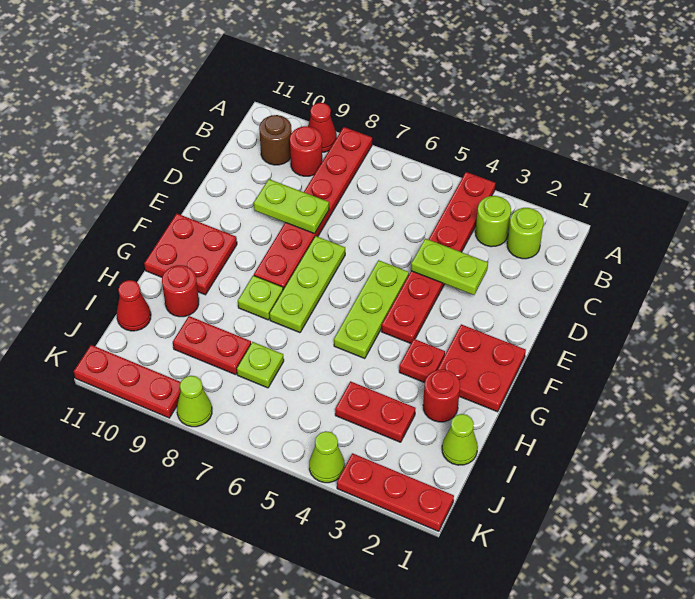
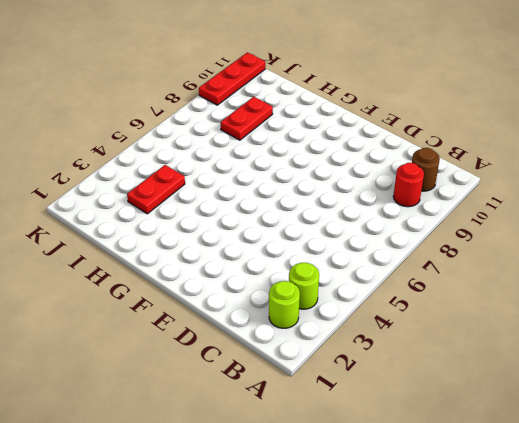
none -> red 1x6 plate [381,172,495,343]
none -> red 1x6 plate [254,127,372,289]
none -> red 1x1 cone [308,103,337,152]

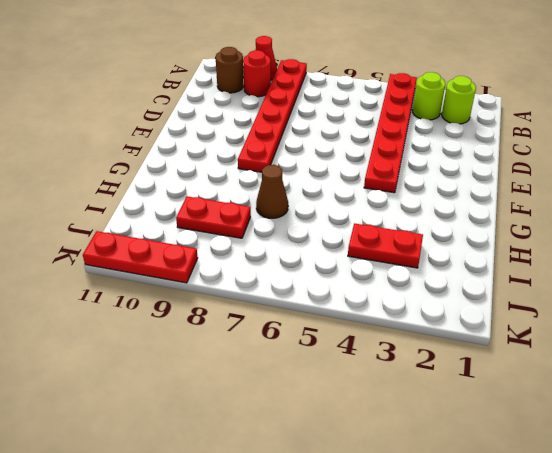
brown 1x1 cone [256,165,288,218] -> none
none -> lime 1x3 plate [334,260,409,359]
none -> lime 1x3 plate [269,236,345,333]
none -> red 2x2 plate [437,324,526,412]

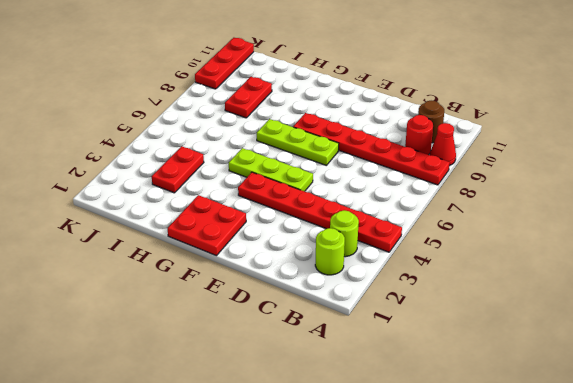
none -> red 2x2 plate [144,214,237,295]
none -> red 1x1 plate [399,339,445,383]
none -> lime 1x1 plate [238,275,283,320]

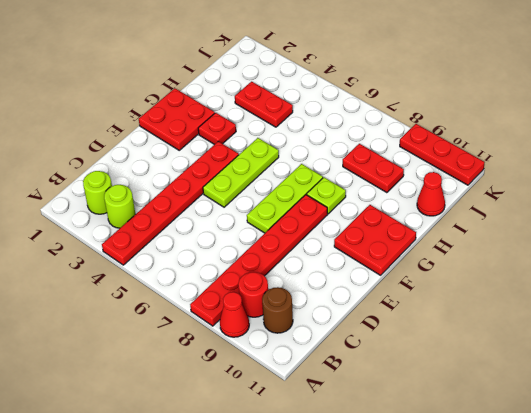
none -> red 1x1 round brick [423,369,460,422]
none -> red 1x1 round brick [162,265,199,317]
none -> lime 1x1 cone [442,414,478,465]

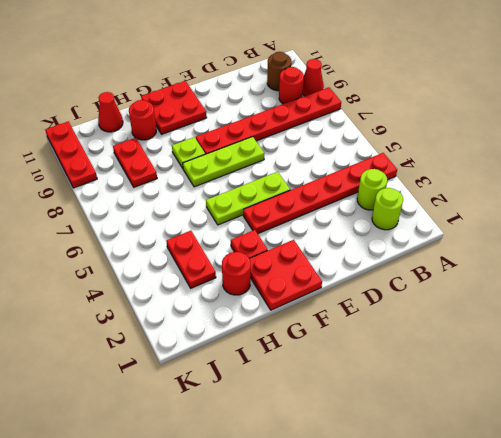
none -> lime 1x1 cone [442,414,478,465]
none -> lime 1x1 plate [237,342,284,388]
none -> red 1x3 plate [337,453,454,531]

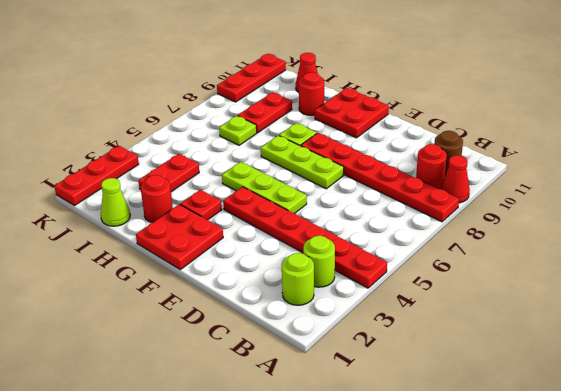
none -> lime 1x1 cone [309,431,345,483]
none -> lime 1x1 cone [177,376,212,427]
none -> lime 1x2 plate [411,239,488,295]

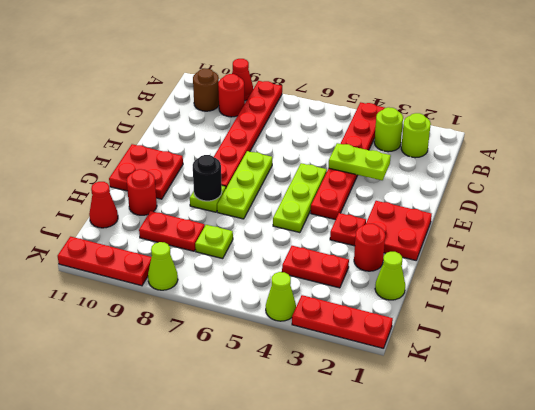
black 1x1 round brick [193,155,222,201] -> none
none -> lime 1x2 plate [254,179,329,234]

